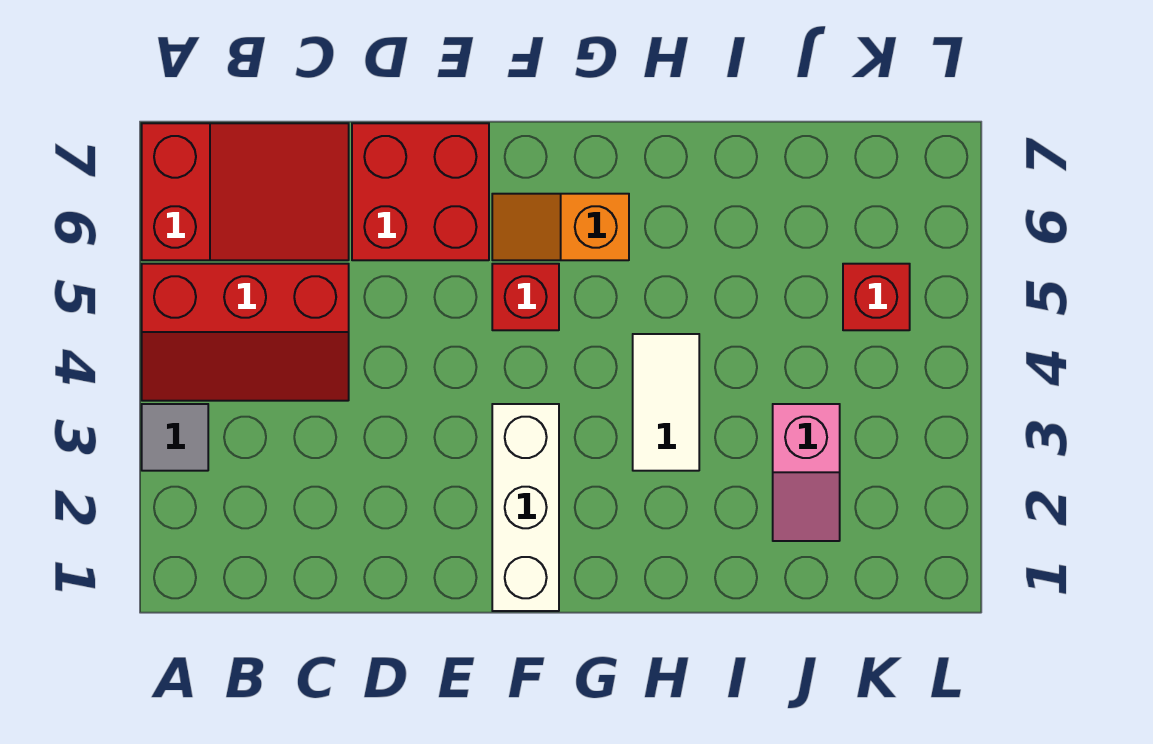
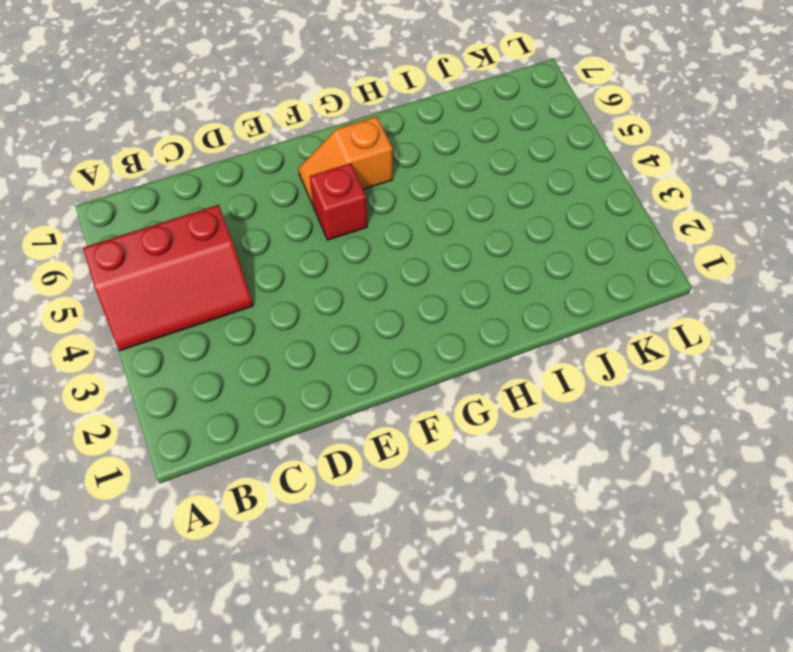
none -> grey 1x1 tile [142,404,208,471]
none -> red 2x3 slope [142,123,349,260]

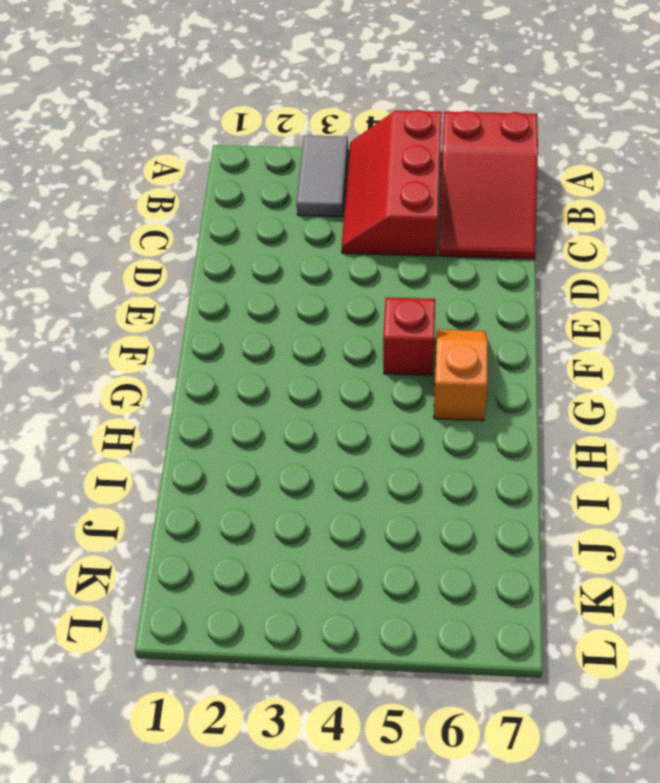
grey 1x2 tile [297,135,348,217] -> grey 1x1 tile [142,404,208,471]
none -> red 2x2 brick [352,123,489,260]
none -> white 1x3 brick [492,404,559,611]

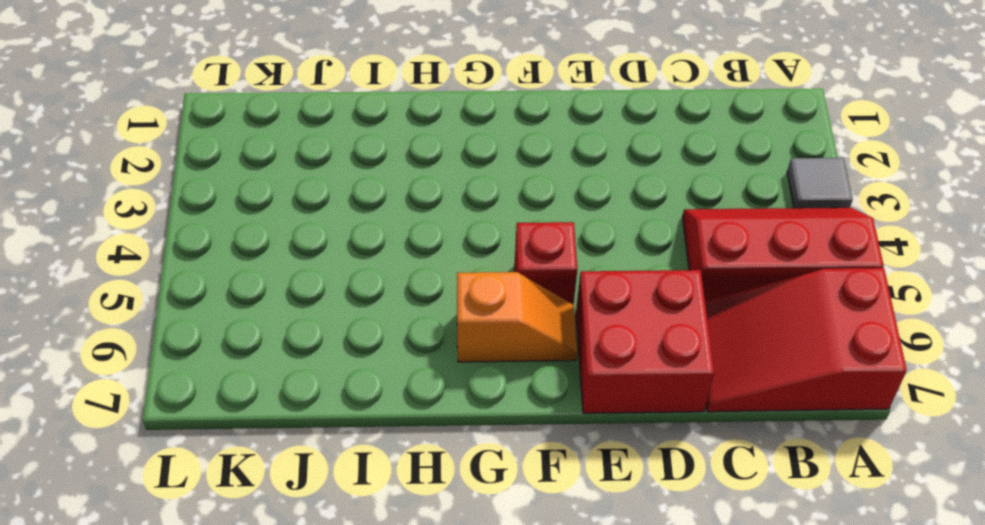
none -> white 1x3 brick [492,404,559,611]
none -> white 1x2 tile [633,334,699,471]

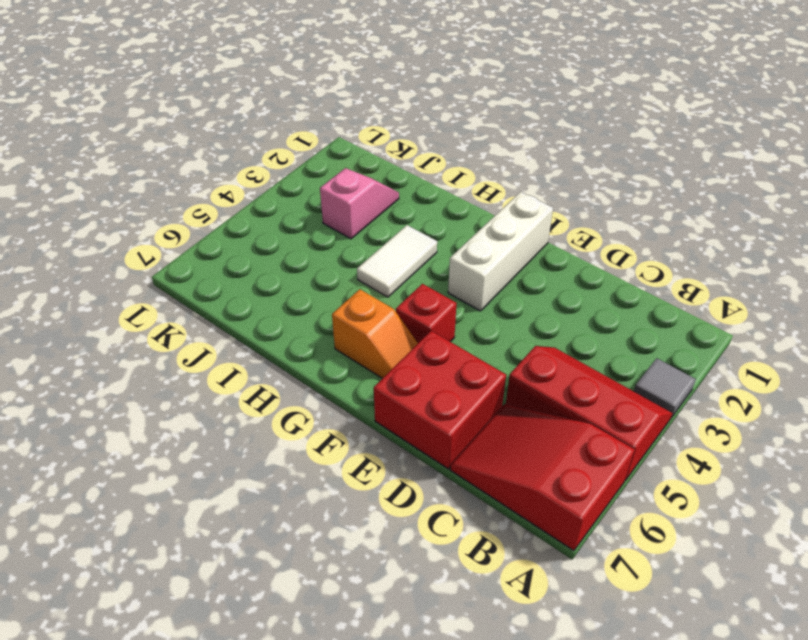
none -> red 1x1 brick [843,264,910,330]

